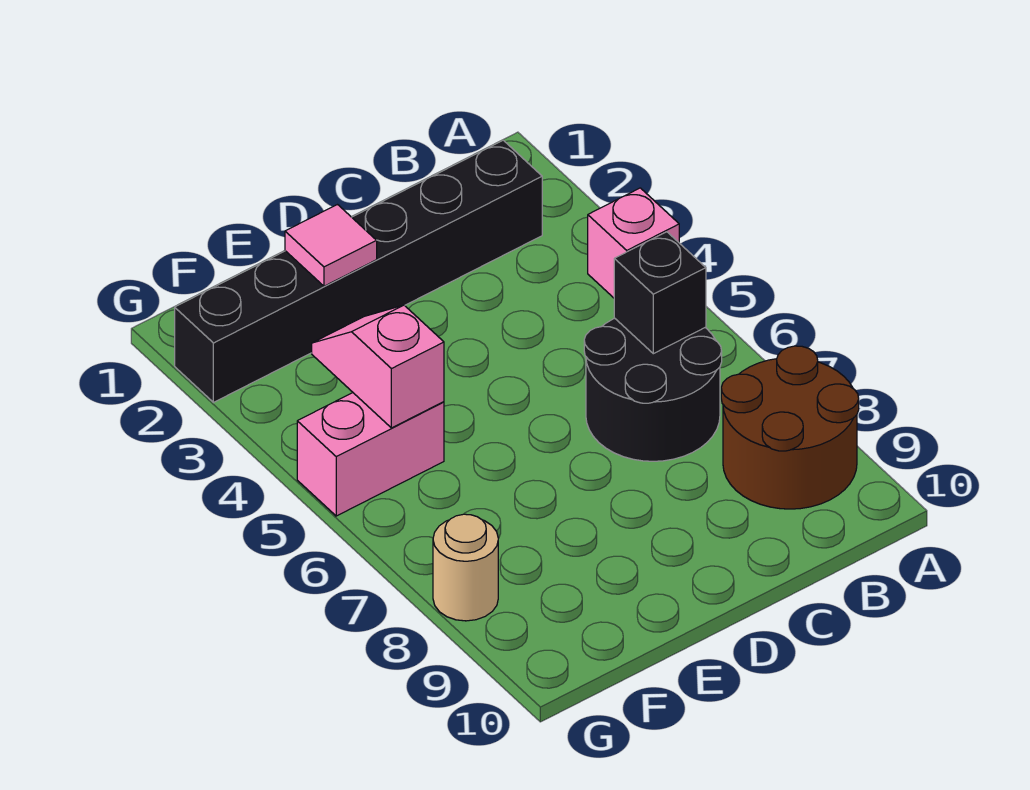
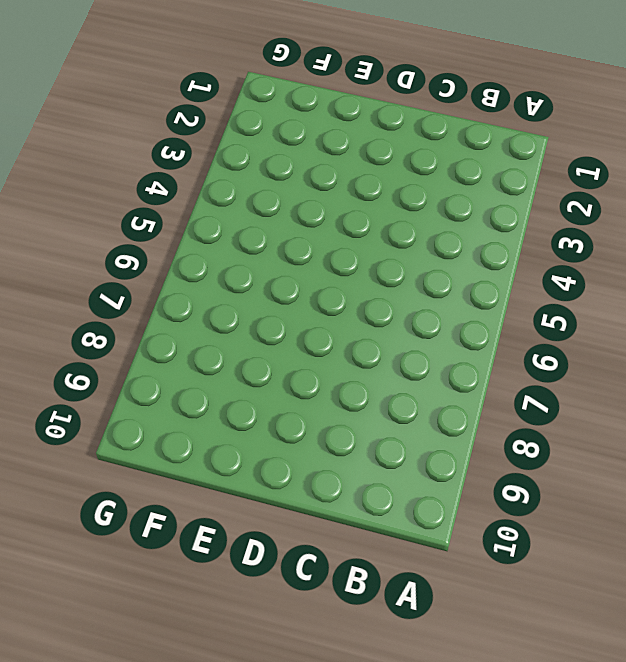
none -> pink 1x1 brick [588,188,679,298]
none -> brown 2x2 round brick [721,346,859,509]

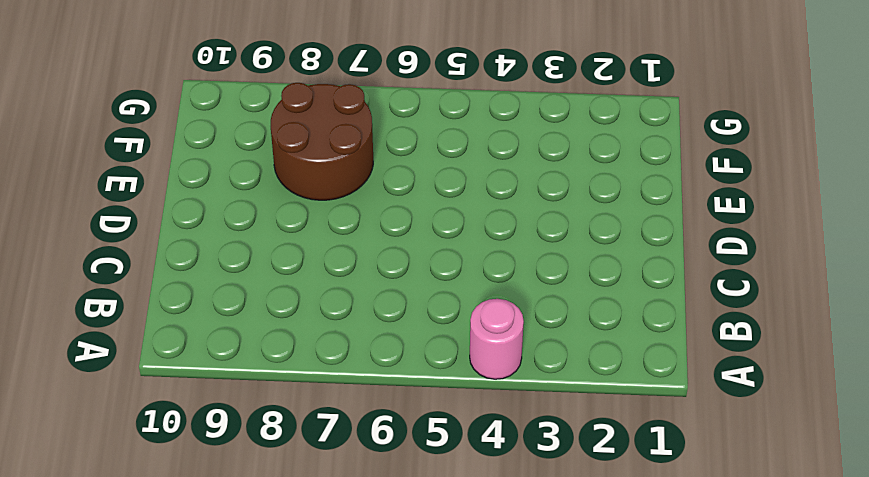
pink 1x1 round brick [470,299,524,379] -> pink 1x1 brick [588,188,679,298]
brown 2x2 round brick [271,83,373,200] -> brown 2x2 round brick moved to [721,346,859,509]
none -> black 1x6 brick [175,140,542,402]
none -> black 2x2 round brick [584,318,722,461]

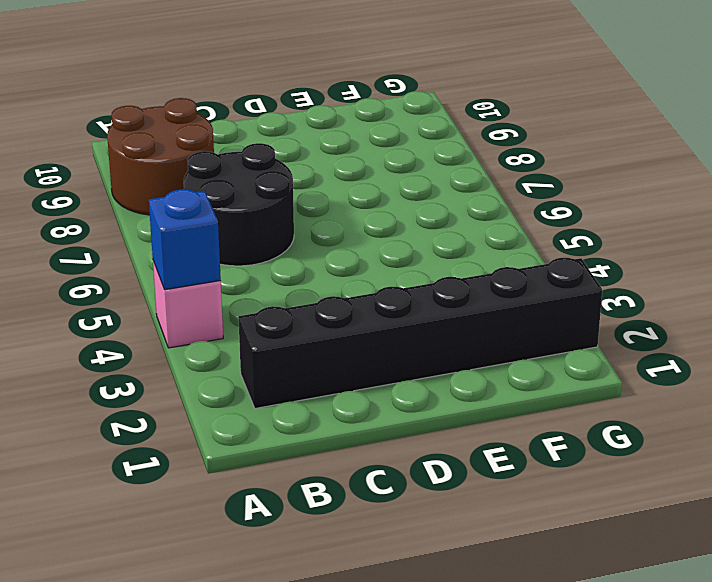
blue 1x1 brick [149,189,221,290] -> none
none -> pink 1x2 brick [297,393,444,516]
none -> tan 1x1 round brick [433,514,498,621]

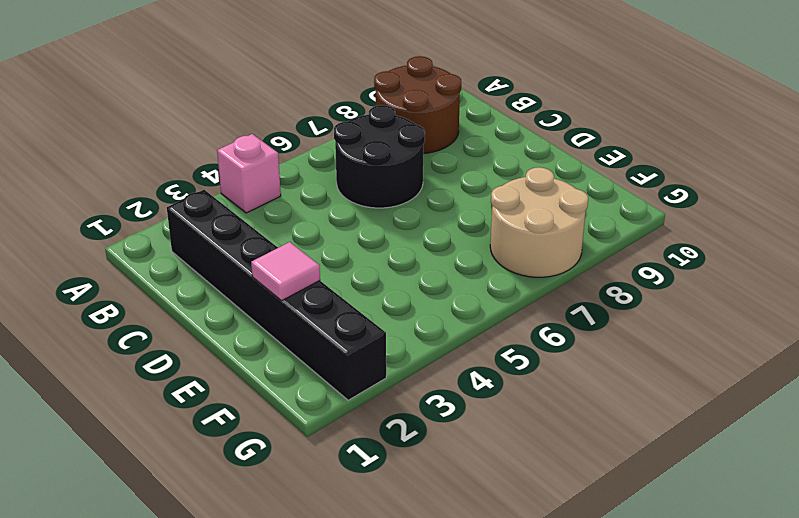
tan 2x2 round brick [490,167,588,277] -> tan 1x1 round brick [433,514,498,621]
none -> pink 1x2 brick [297,393,444,516]
none -> black 1x1 brick [614,232,706,354]

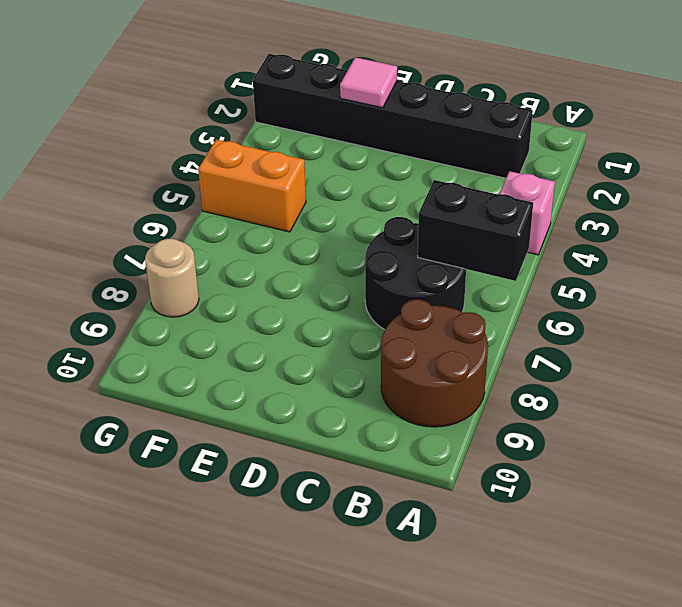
black 1x2 brick [418,180,533,281] -> black 1x1 brick [614,232,706,354]
orange 1x2 brick [198,139,306,232] -> pink 1x2 brick [297,393,444,516]
none -> pink 1x2 slope [312,305,444,428]

